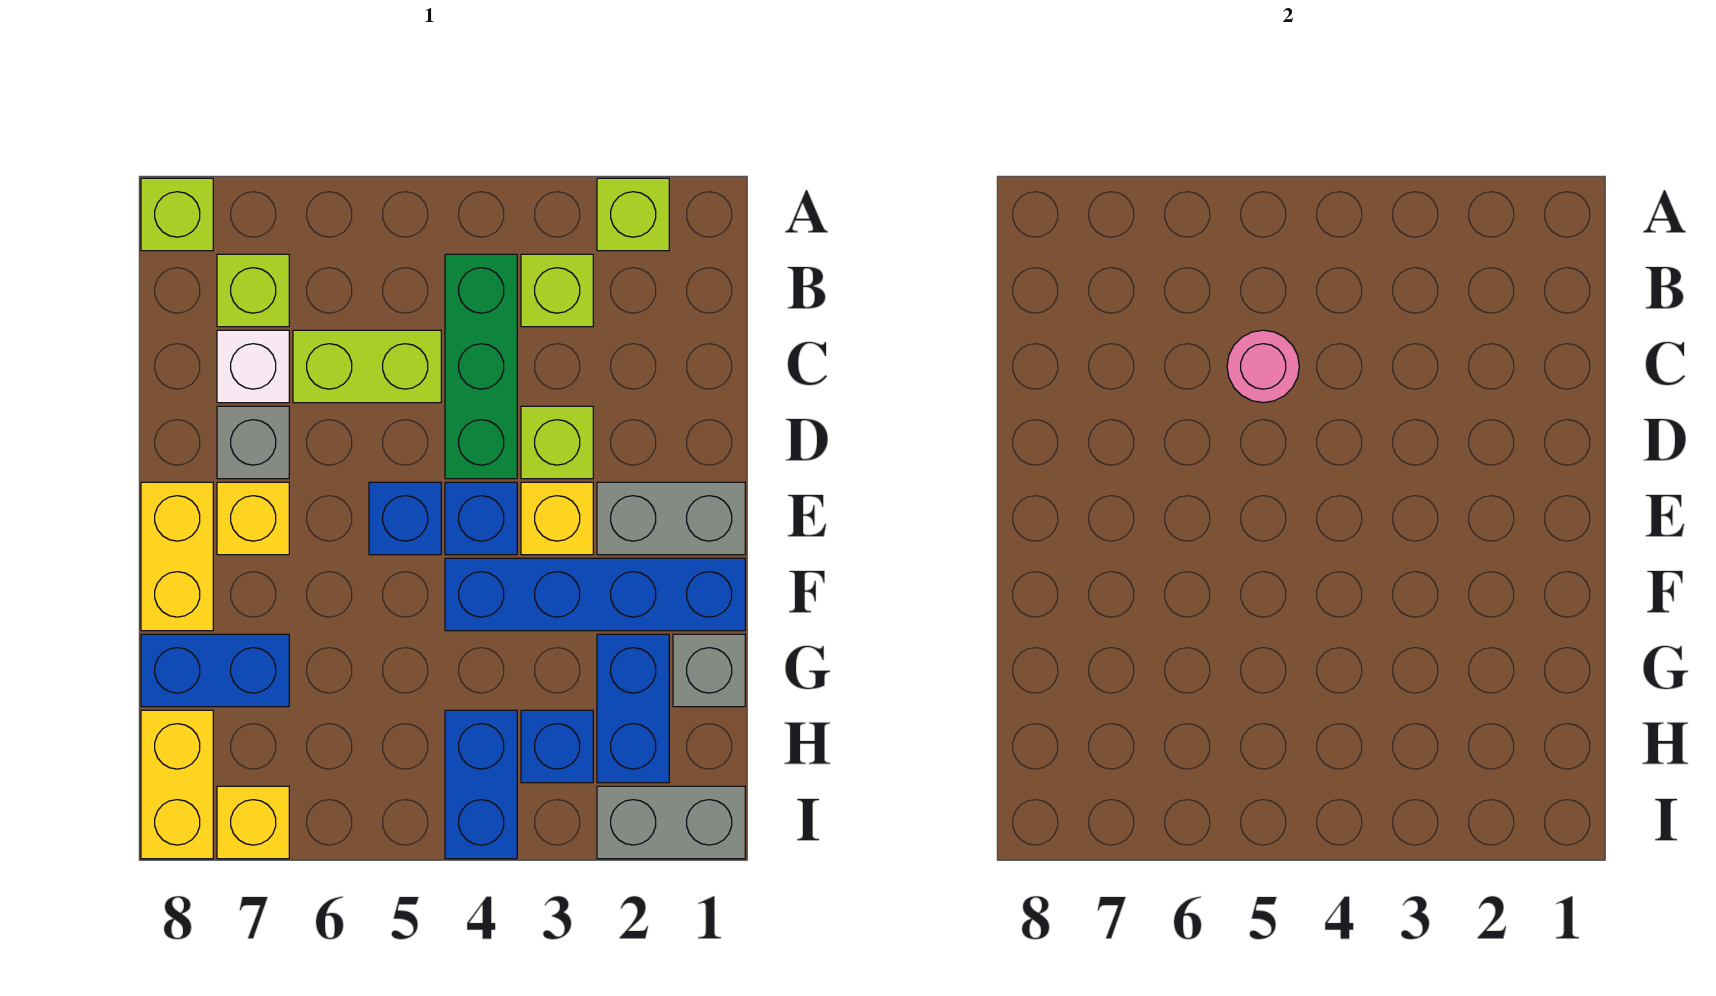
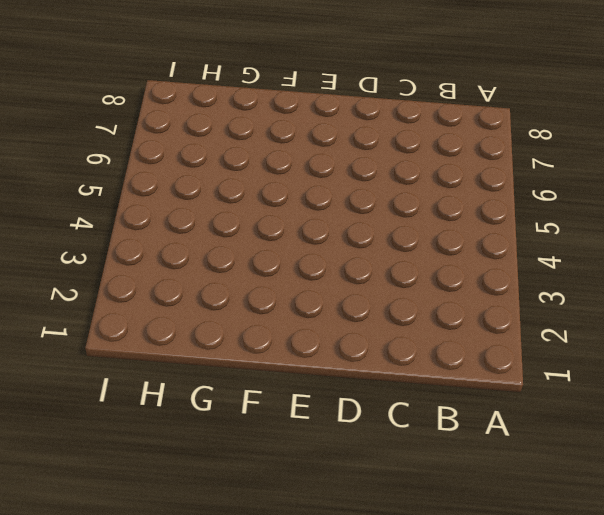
none -> lime 1x1 brick [597,178,669,251]
none -> lime 1x1 brick [141,178,213,251]
none -> lime 1x1 brick [521,254,593,327]

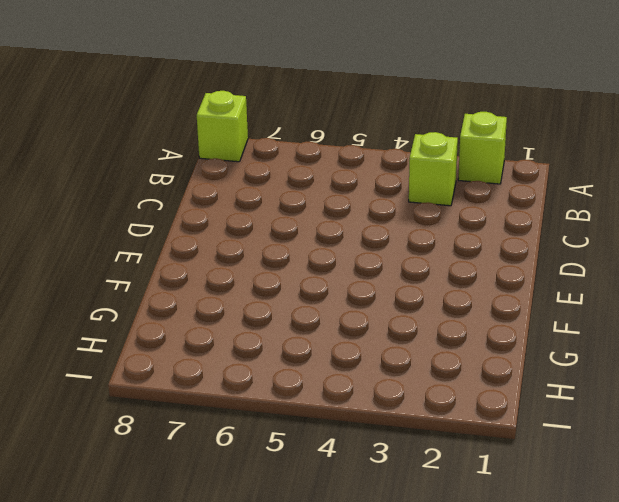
none -> green 1x3 brick [445,254,517,479]
none -> lime 1x1 brick [217,254,289,327]
none -> lime 1x2 brick [293,330,441,403]

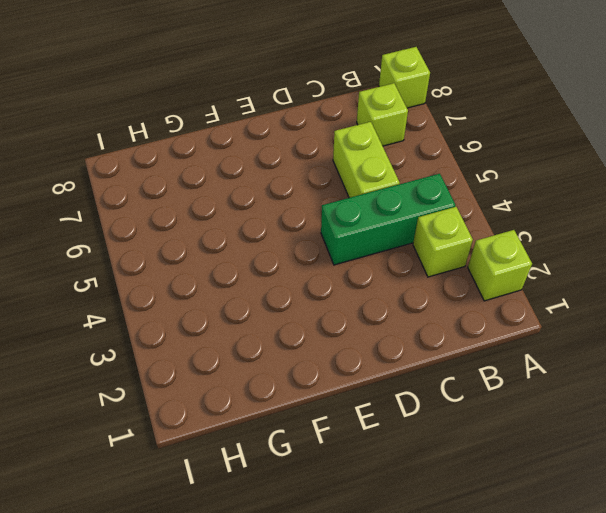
none -> white 1x1 brick [217,330,289,403]
none -> lime 1x1 brick [521,406,593,479]
none -> grey 1x1 brick [217,406,289,479]

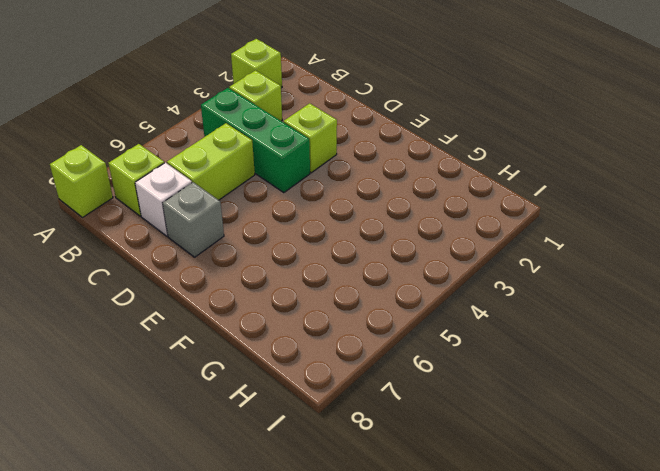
none -> grey 1x2 brick [597,482,745,555]
none -> yellow 1x1 brick [521,482,593,555]
none -> blue 1x1 brick [445,482,517,555]

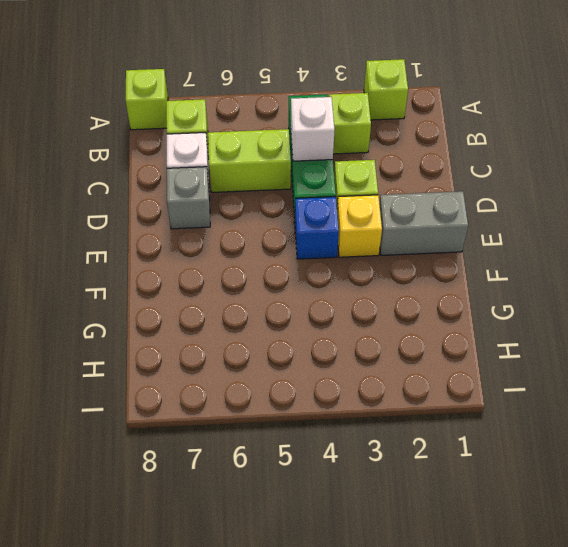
white 1x1 brick [291,97,335,161] -> none
none -> blue 1x1 brick [369,482,441,555]
none -> yellow 1x1 brick [217,482,289,555]
none -> yellow 1x2 brick [141,482,213,631]

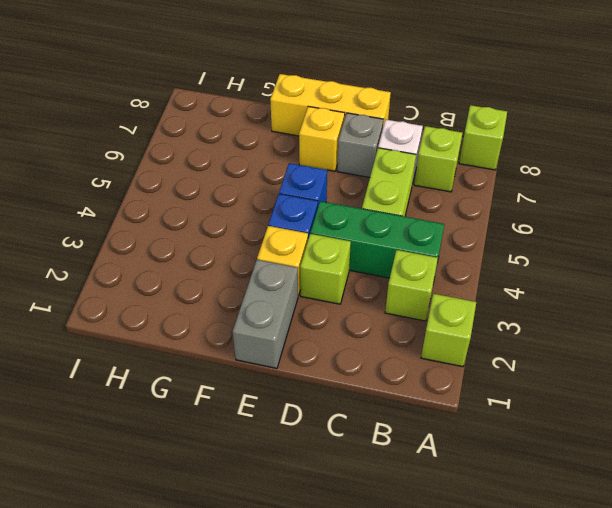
yellow 1x3 brick [270,74,391,136] -> yellow 1x2 brick [141,482,213,631]
none -> blue 1x4 brick [445,558,745,631]
none -> grey 1x1 brick [673,634,745,707]
none -> blue 1x2 brick [597,634,669,783]

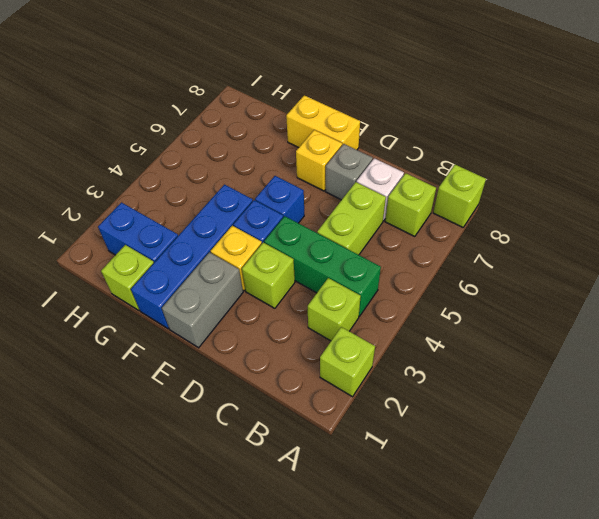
lime 1x1 brick [101,245,154,310] -> grey 1x1 brick [673,634,745,707]
none -> blue 1x2 brick [141,634,289,707]
none -> blue 1x1 brick [521,710,593,783]
none -> blue 1x2 brick [445,710,517,859]

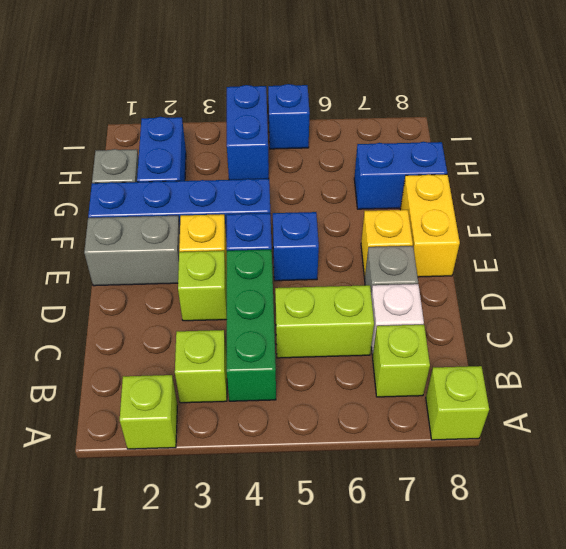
blue 1x1 brick [268,84,310,149] -> blue 1x1 brick moved to [521,710,593,783]
none -> yellow 1x2 brick [141,710,213,859]
none -> grey 1x2 brick [597,786,745,859]
none -> yellow 1x1 brick [217,786,289,859]

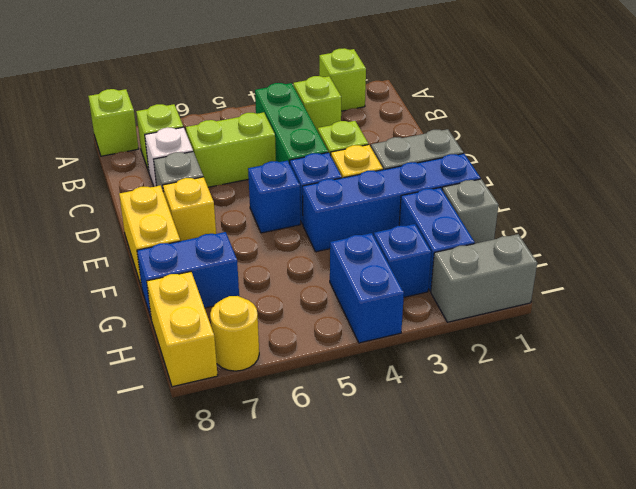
yellow 1x1 round brick [210,296,259,371] -> yellow 1x1 brick [217,786,289,859]
none -> pink 1x1 round brick [1227,330,1299,403]

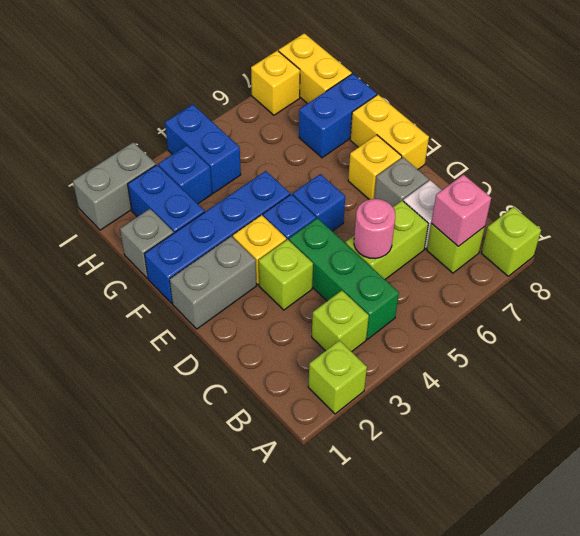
pink 1x1 brick [431,175,491,246] -> none

